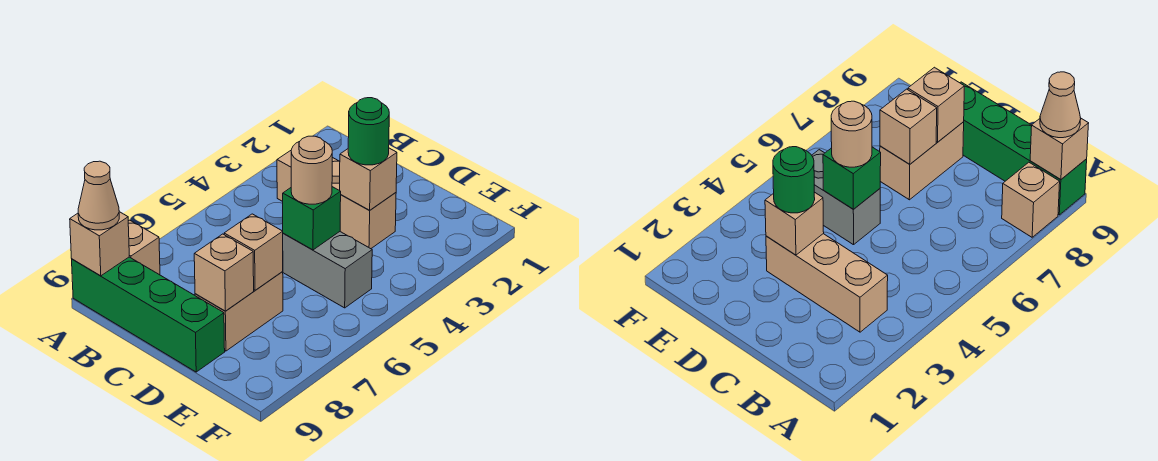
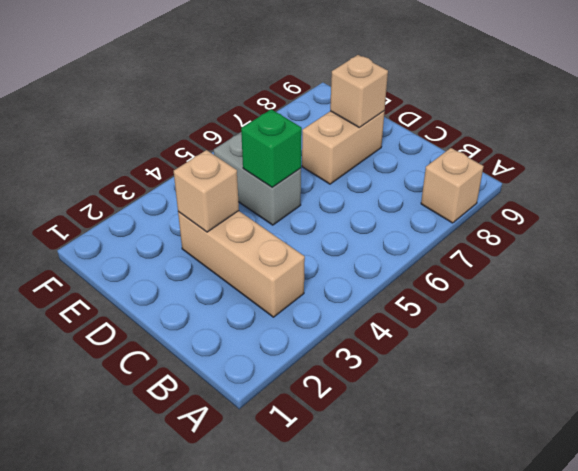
none -> green 1x4 brick [72,257,225,372]
none -> tan 1x1 brick [70,212,129,276]
none -> tan 1x1 brick [224,214,283,290]

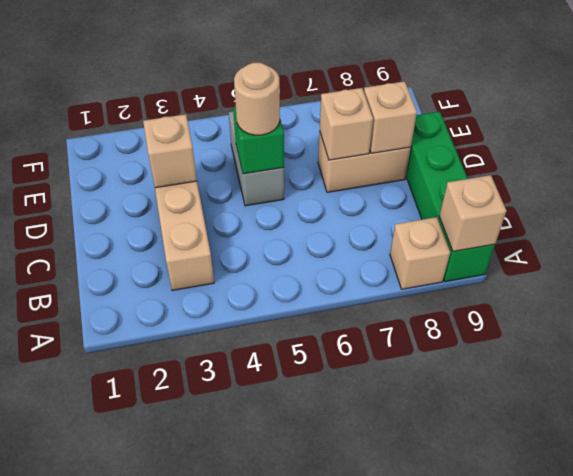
none -> tan 1x1 cone [78,161,119,230]
none -> green 1x1 round brick [348,98,389,165]

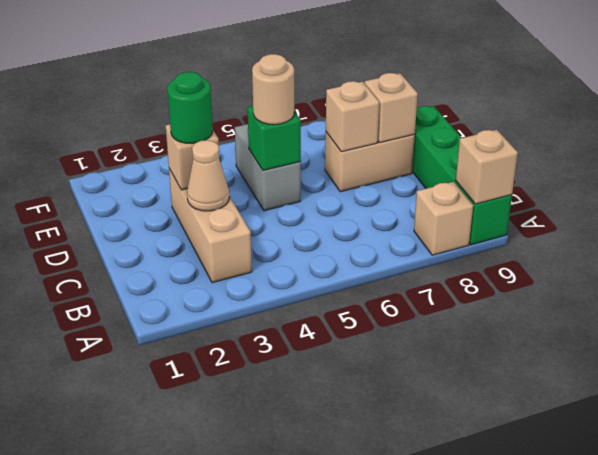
tan 1x1 cone [187,140,229,211] -> tan 1x1 cone moved to [78,161,119,230]

